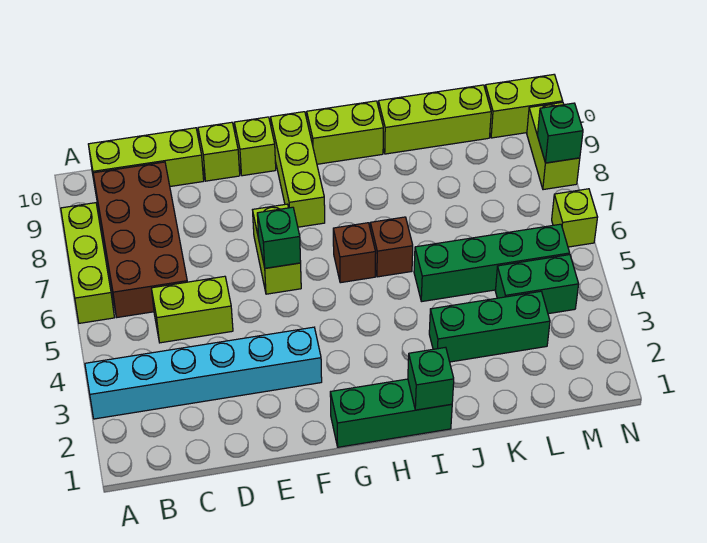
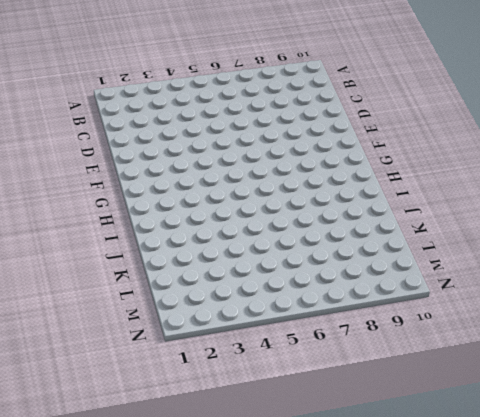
none -> cyan 1x6 brick [85,327,322,419]
none -> lime 1x3 brick [61,203,115,323]
none -> brown 2x4 brick [93,162,187,317]

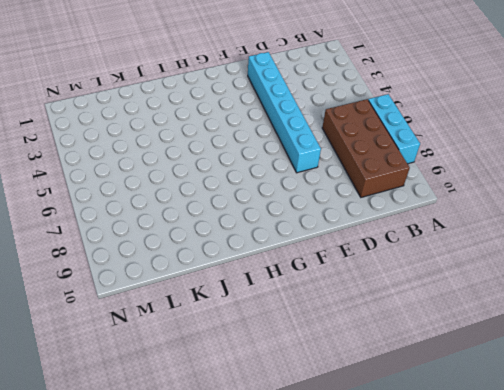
cyan 1x3 brick [368,94,420,164] -> lime 1x3 brick [61,203,115,323]
cyan 1x6 brick [248,52,321,173] -> cyan 1x6 brick turned to [85,327,322,419]
none -> lime 1x3 brick [88,128,204,187]
none -> lime 1x2 brick [151,276,233,343]
none -> lime 1x1 brick [198,122,240,181]

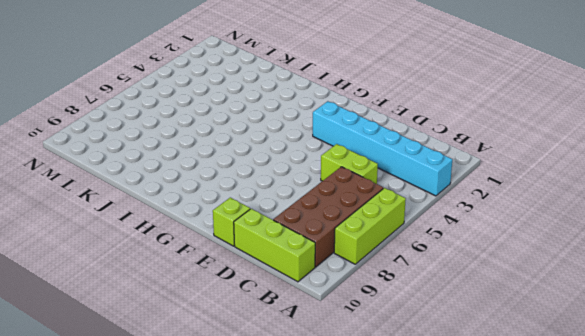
none -> lime 1x2 brick [253,204,301,294]
none -> lime 1x1 brick [234,117,276,176]
none -> green 1x3 brick [330,379,452,447]

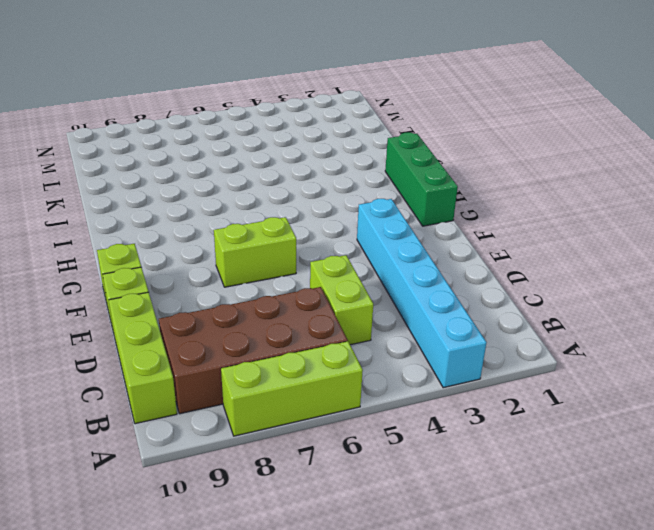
none -> lime 1x3 brick [271,112,325,227]
none -> brown 1x1 brick [333,223,376,283]
none -> lime 1x2 brick [307,101,383,164]

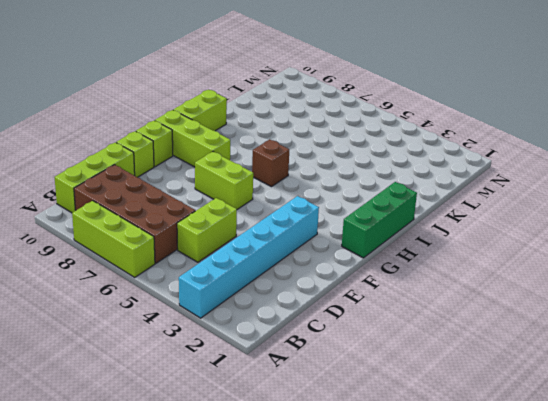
none -> brown 1x1 brick [370,217,413,277]
none -> green 1x3 brick [429,291,550,362]
none -> green 1x4 brick [414,224,570,302]

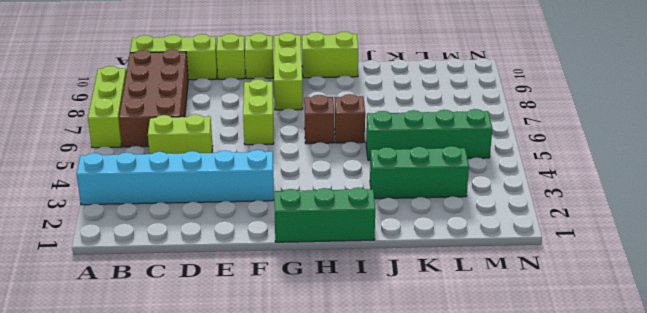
none -> lime 1x3 brick [378,85,491,154]
none -> green 1x2 brick [495,255,579,314]
none -> lime 1x2 brick [485,75,563,138]

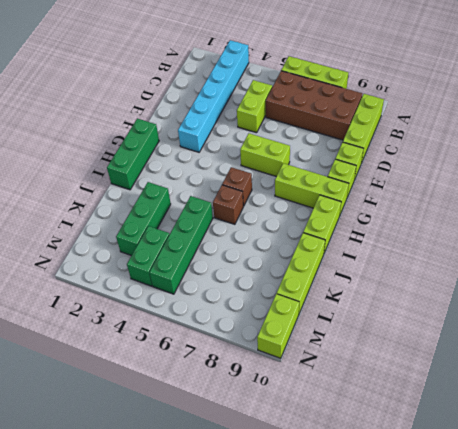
none -> lime 1x1 brick [552,189,598,247]
none -> lime 1x2 brick [527,102,580,190]
none -> green 1x1 brick [257,207,301,268]

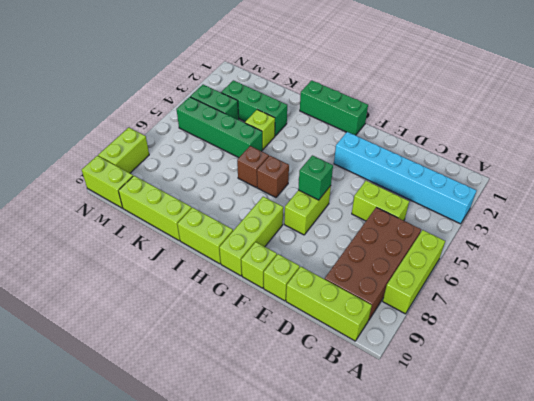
lime 1x1 brick [245,110,275,149] -> lime 1x1 brick moved to [552,189,598,247]
none -> green 1x1 brick [408,347,454,410]
none -> green 1x1 brick [537,103,583,163]

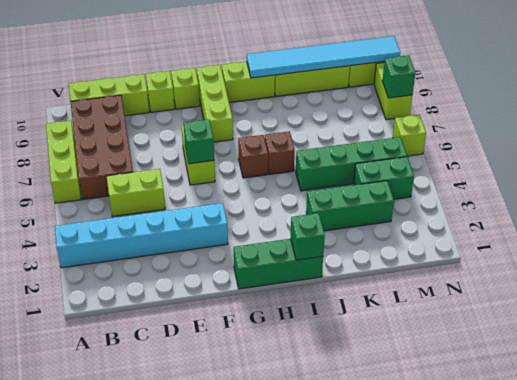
cyan 1x6 tile [247,36,400,78] -> none

